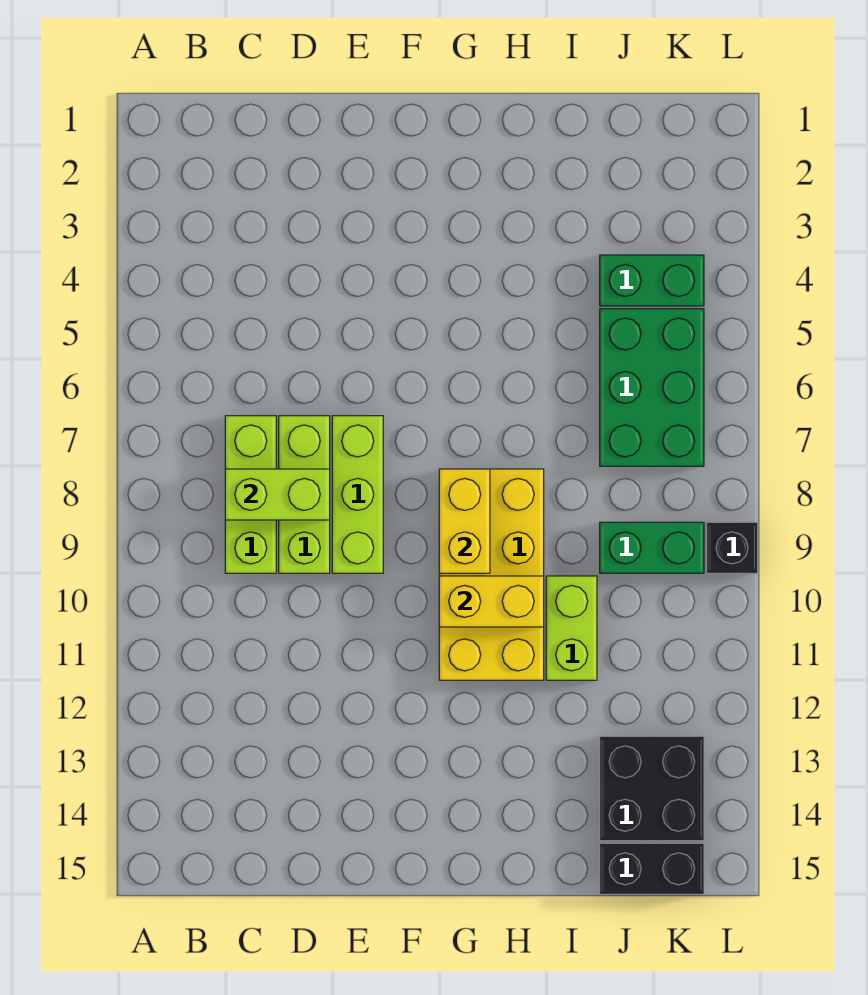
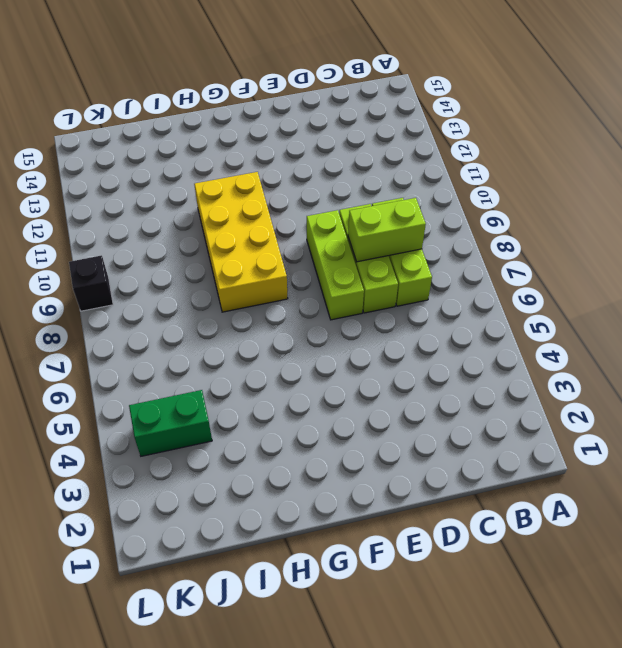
none -> lime 1x2 brick [546,576,597,680]
none -> green 2x3 brick [600,309,704,466]
none -> green 1x2 brick [600,522,704,573]

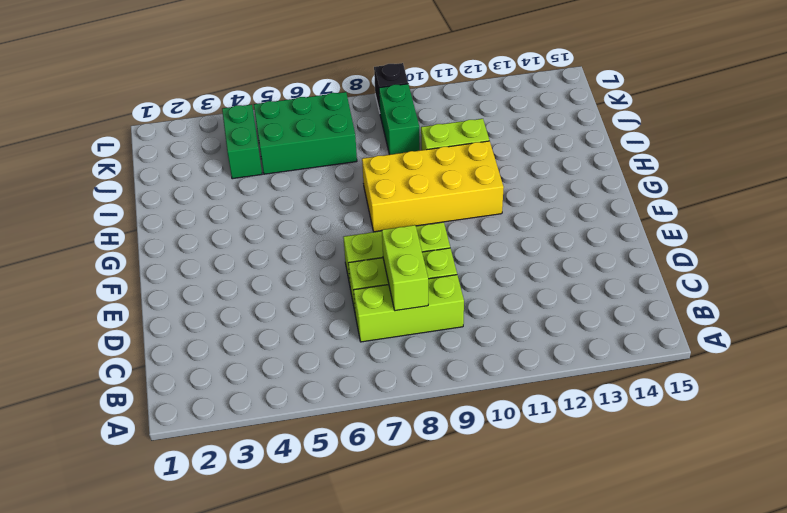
none -> black 2x2 brick [600,736,704,841]
none -> black 1x2 brick [600,843,704,894]
none -> yellow 1x2 brick [439,469,490,573]

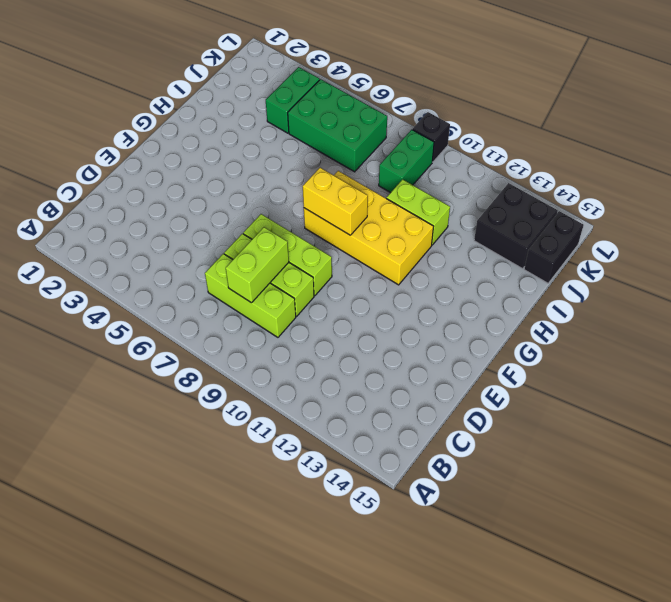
none -> yellow 1x2 brick [439,576,544,627]

